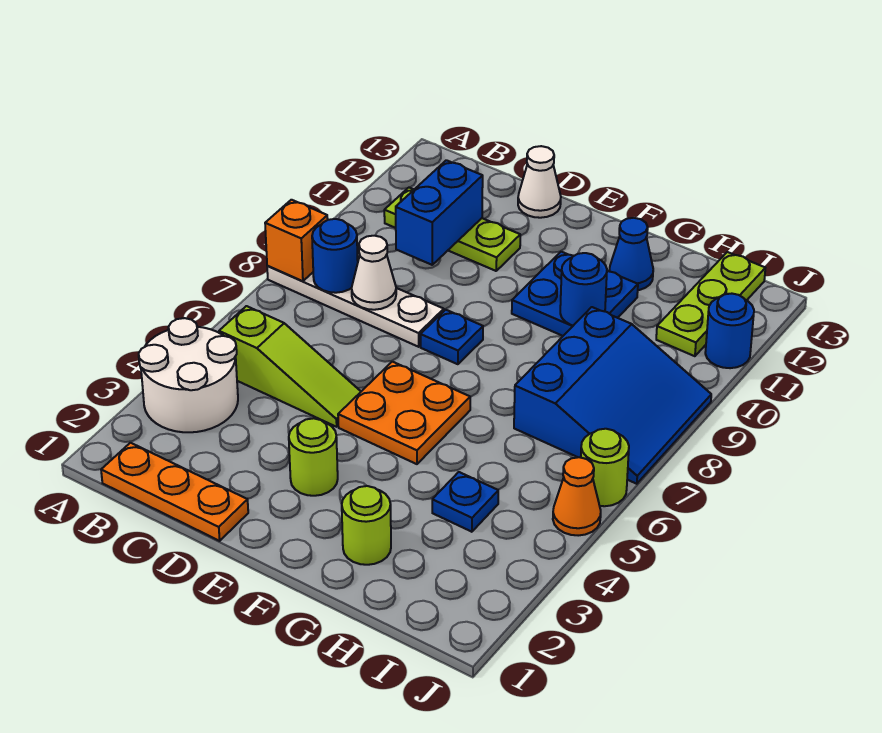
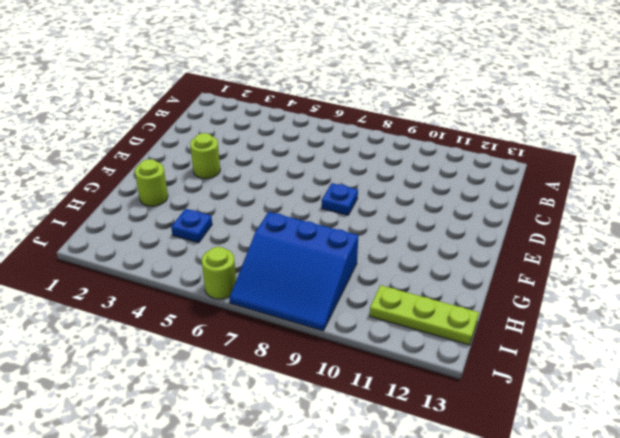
none -> white 2x2 round brick [139,318,238,432]
none -> white 1x4 plate [267,266,444,347]
none -> orange 1x3 plate [101,443,248,541]

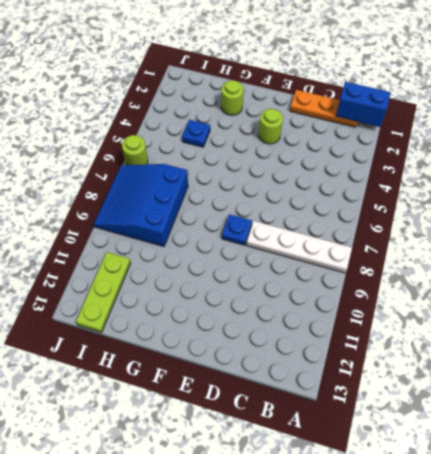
blue 1x2 brick [336,82,391,127] -> blue 1x2 brick turned to [396,160,483,265]
none -> white 2x2 round brick [139,318,238,432]
none -> lime 1x3 slope [219,306,361,427]
none -> lime 1x3 plate [384,188,520,271]

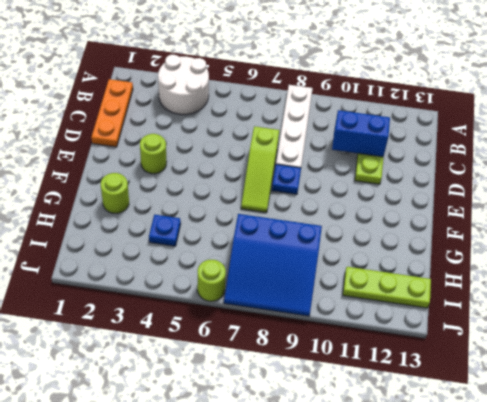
lime 1x3 slope [241,126,279,213] -> lime 1x3 slope moved to [219,306,361,427]
none -> white 1x1 cone [518,146,561,218]
none -> orange 2x2 plate [338,362,470,464]
none -> blue 2x2 plate [512,252,638,336]

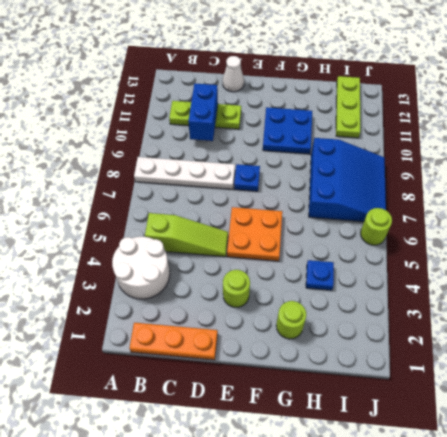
none -> blue 1x1 cone [609,218,653,290]
none -> orange 1x1 cone [553,457,601,536]
none -> blue 1x1 round brick [705,294,754,368]

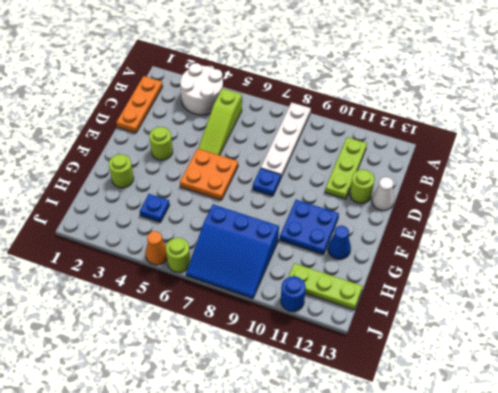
lime 1x1 round brick [350,170,375,203] -> none
none -> orange 1x1 brick [265,200,328,281]
none -> blue 1x1 round brick [312,219,358,293]
none -> white 1x1 cone [352,236,396,310]

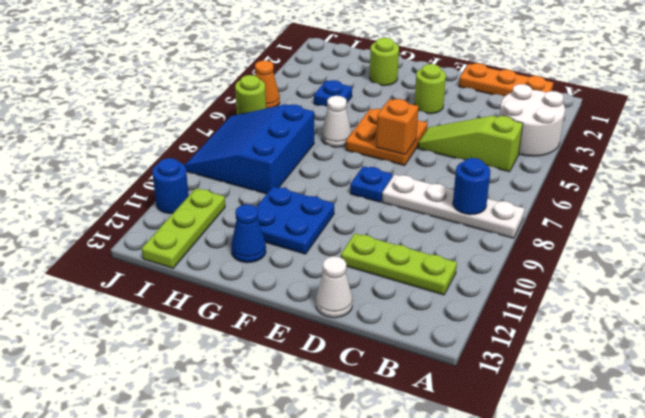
orange 1x1 brick [376,99,419,155] -> orange 1x1 brick moved to [265,200,328,281]
white 1x1 cone [322,96,351,147] -> white 1x1 cone moved to [352,236,396,310]
none -> blue 1x2 brick [396,160,483,265]
none -> blue 1x1 round brick [560,253,607,326]

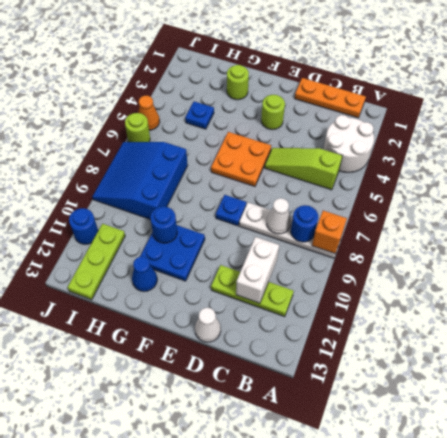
white 1x2 brick [236,237,279,303] -> blue 1x2 brick [396,160,483,265]

